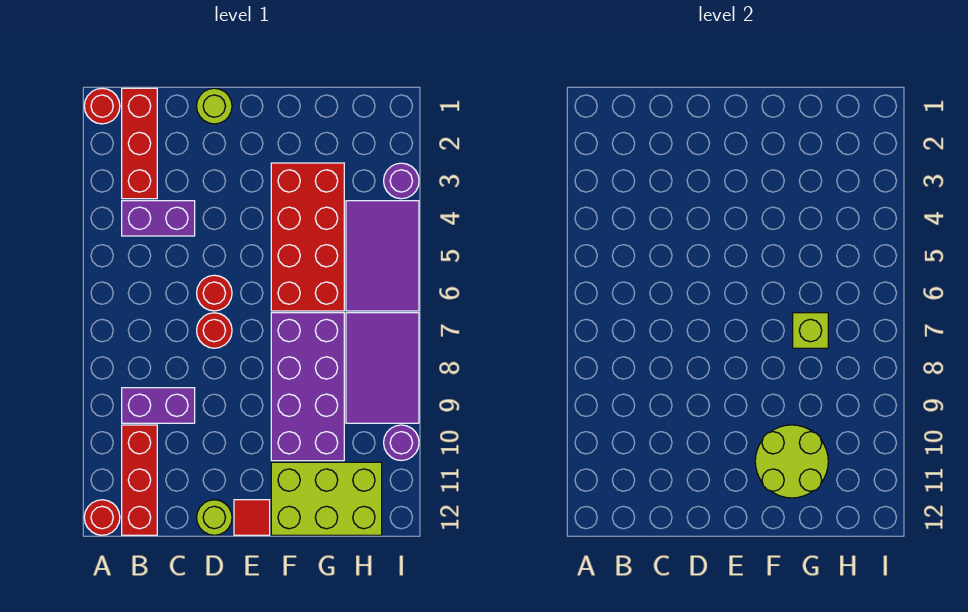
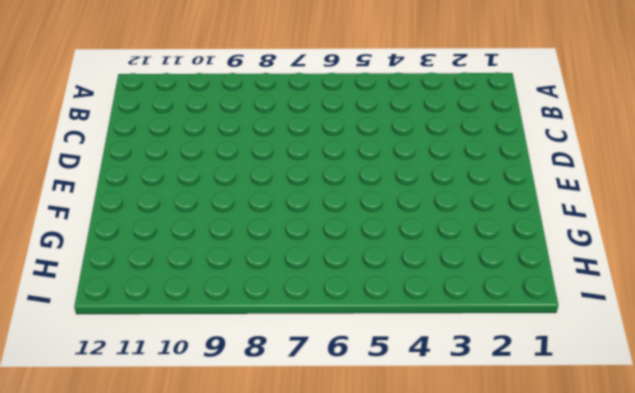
none -> red 1x1 round brick [84,88,120,124]
none -> red 1x1 round brick [84,500,120,535]
none -> red 1x3 brick [122,88,157,199]

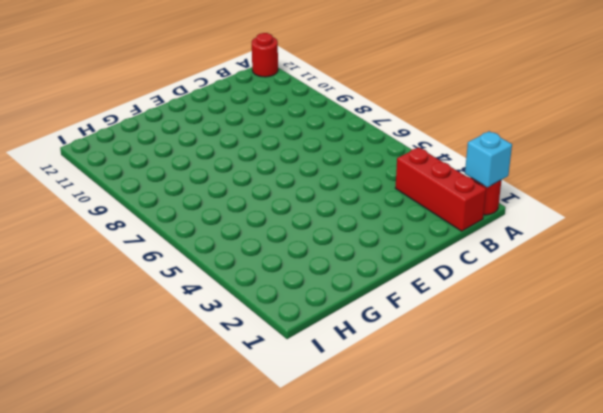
cyan 1x1 brick [465,131,512,187] -> none
none -> purple 1x2 brick [122,201,195,236]
none -> purple 1x2 brick [122,388,195,423]
none -> red 1x3 brick [122,425,157,535]

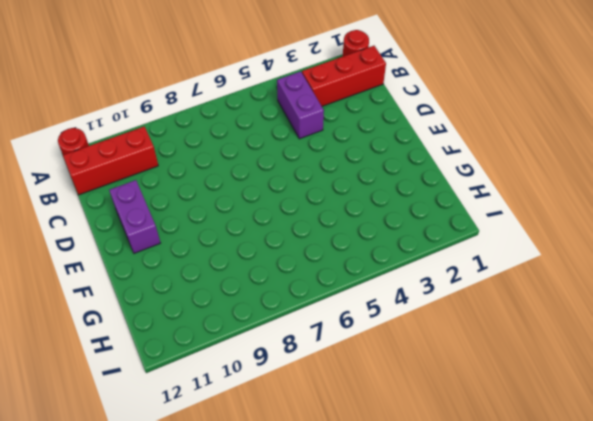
purple 1x2 brick [109,180,160,253] -> purple 1x2 brick moved to [122,388,195,423]
none -> lime 1x1 round brick [197,88,232,124]
none -> red 1x1 round brick [197,275,232,311]
none -> red 1x1 round brick [197,313,232,348]

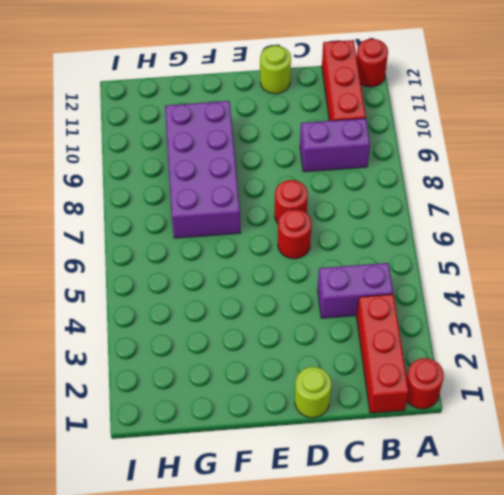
none -> red 1x1 tile [234,500,270,535]
none -> red 2x4 brick [271,163,344,311]
none -> lime 2x3 brick [271,462,382,535]

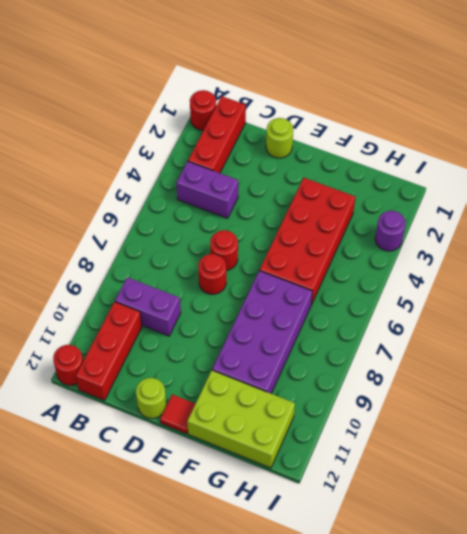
none -> purple 2x3 tile [346,201,419,311]
none -> purple 2x3 tile [346,313,419,423]
none -> purple 1x1 round brick [384,425,419,461]

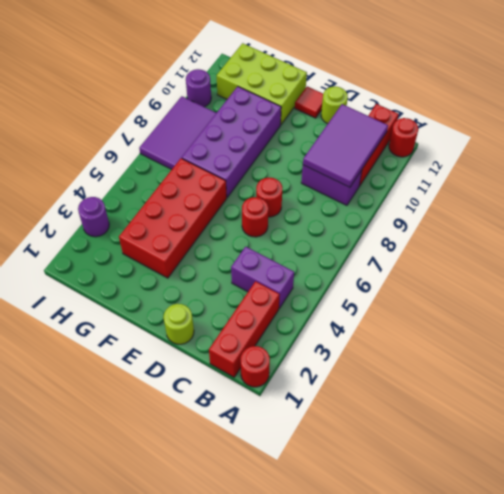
purple 2x3 tile [303,104,388,187] -> purple 2x3 tile moved to [346,201,419,311]
none -> lime 2x2 round brick [755,425,828,498]
none -> lime 1x1 brick [793,313,828,348]

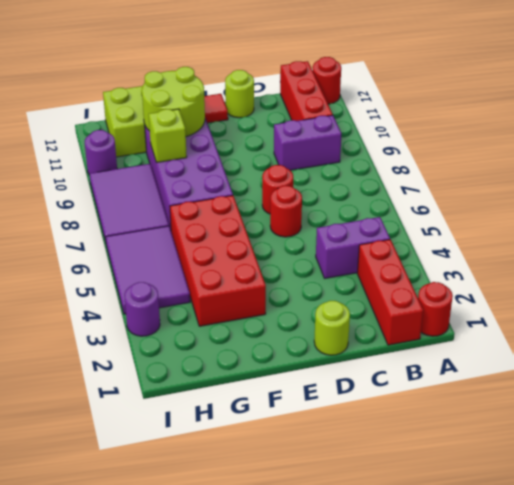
lime 1x1 brick [149,109,187,163] -> lime 1x1 brick moved to [793,313,828,348]

